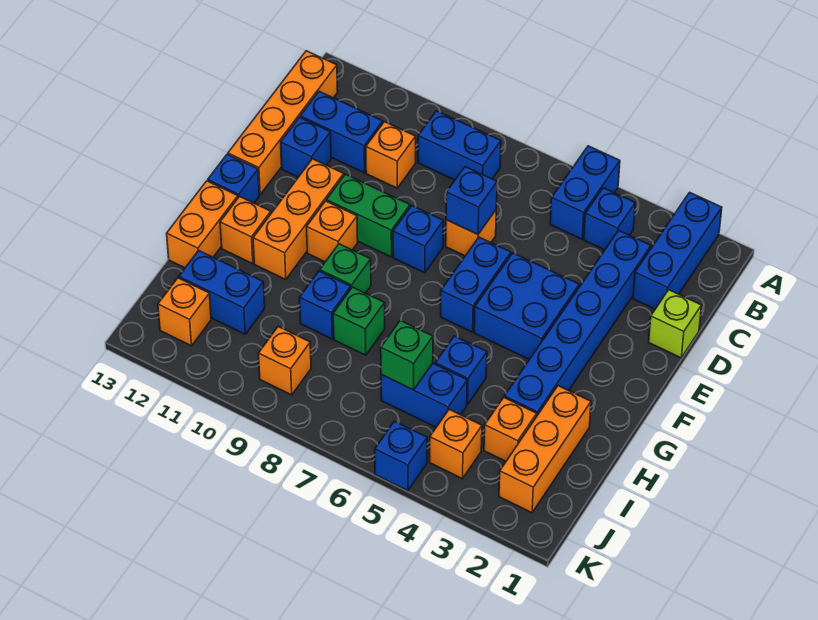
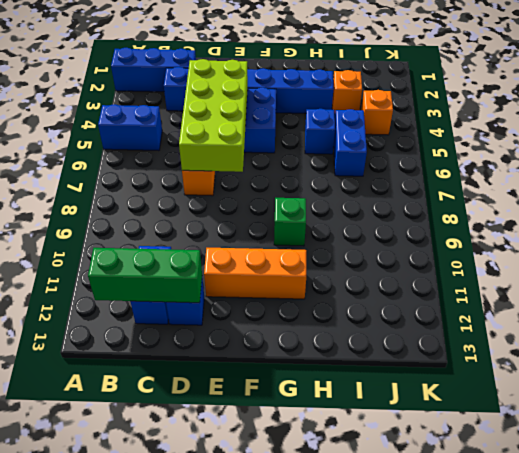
green 1x3 brick [88,248,202,303] -> none
lime 2x4 brick [179,59,248,172] -> blue 1x1 brick [446,167,497,234]
none -> blue 1x1 brick [584,188,635,250]
none -> blue 1x2 brick [418,111,501,180]
none -> orange 1x4 brick [228,51,338,195]
none -> orange 1x1 brick [366,122,416,188]

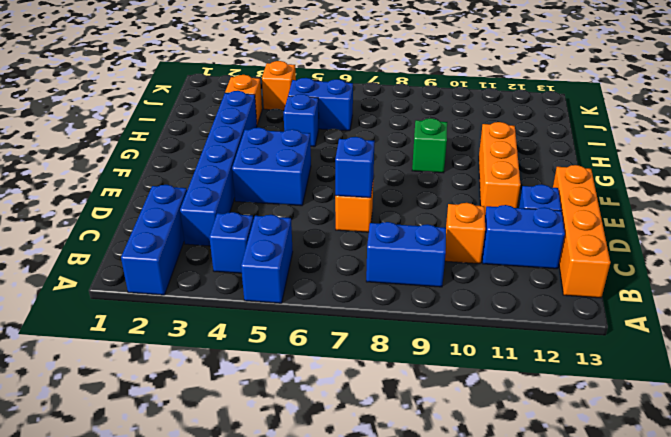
none -> lime 1x1 brick [649,290,701,358]
none -> blue 1x2 brick [441,237,511,332]
none -> blue 1x1 brick [393,206,444,273]
none -> green 1x2 brick [326,174,410,257]

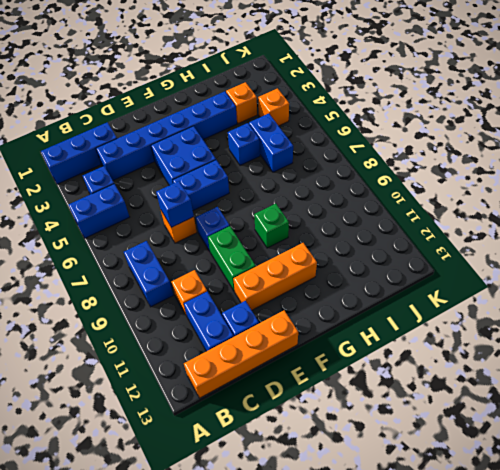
none -> lime 1x1 brick [649,290,701,358]
none -> orange 1x1 brick [307,201,358,262]
none -> blue 1x1 brick [208,155,259,203]
none -> orange 1x1 brick [220,197,271,264]

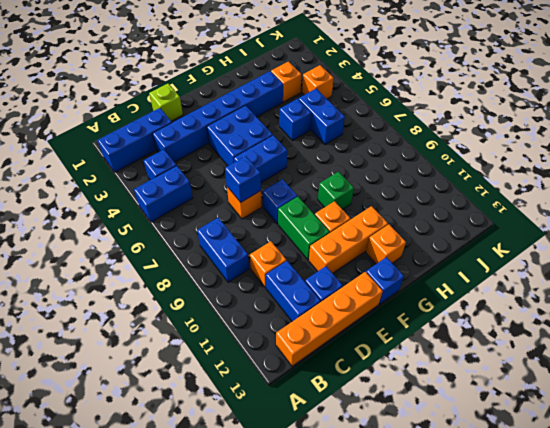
none -> orange 1x2 brick [167,181,238,268]
none -> orange 1x3 brick [499,386,591,513]
none -> green 1x1 brick [333,287,385,355]
none -> blue 1x1 brick [300,271,351,339]

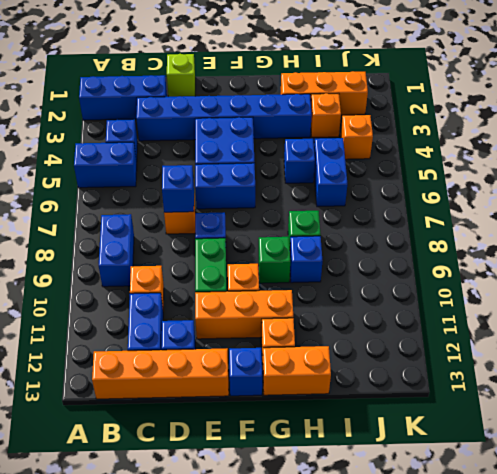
none -> blue 1x2 brick [179,251,265,334]
none -> orange 1x1 brick [258,327,311,395]
none -> orange 1x1 brick [158,278,211,346]
none -> blue 1x1 brick [375,421,427,491]

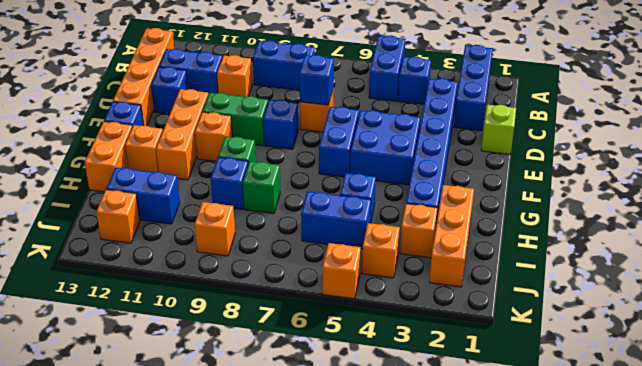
orange 1x1 brick [322,243,361,299] -> blue 1x1 brick [375,421,427,491]
none -> green 1x1 brick [381,321,433,390]

